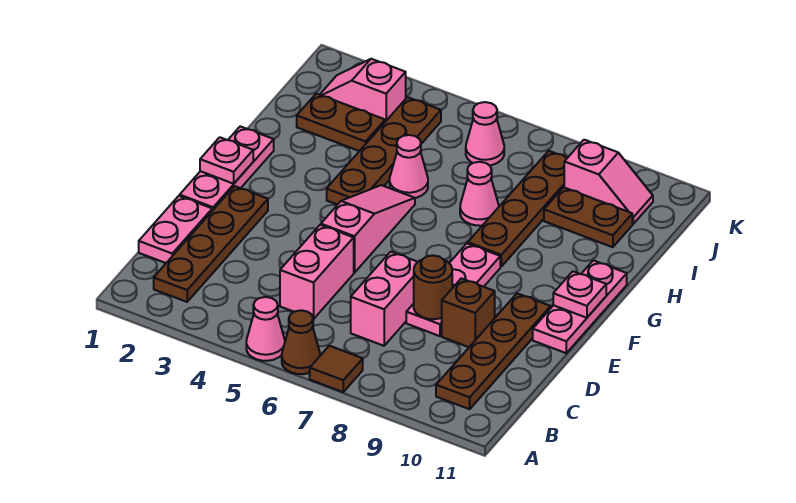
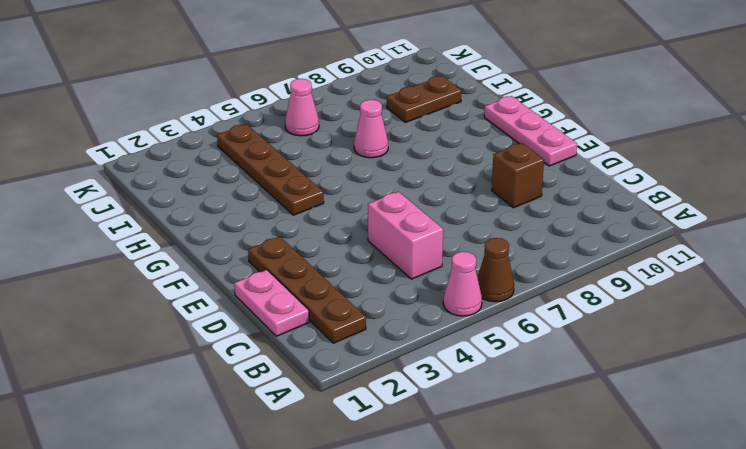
none -> brown 1x1 tile [310,346,363,392]
none -> brown 1x4 plate [436,293,551,409]
none -> pink 1x2 brick [351,252,417,346]

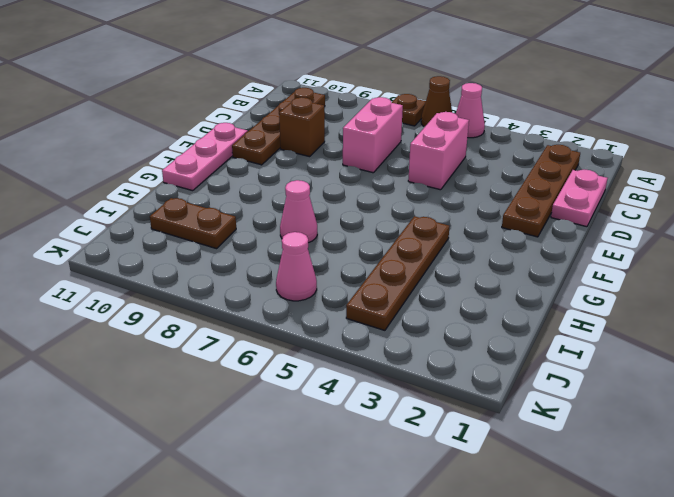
brown 1x1 plate [392,94,426,126] -> brown 1x1 tile [310,346,363,392]
none -> pink 1x3 plate [406,243,500,336]
none -> pink 1x3 plate [180,126,274,211]
none -> pink 1x3 slope [321,185,415,273]

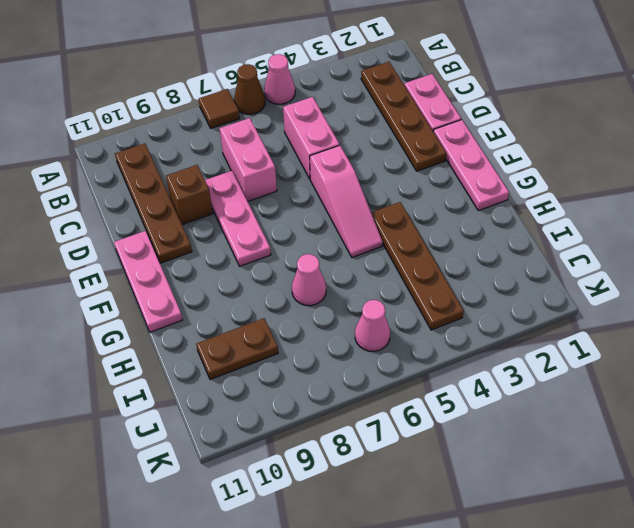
none -> brown 1x4 plate [468,151,567,267]
none -> pink 1x1 cone [390,135,428,198]
none -> brown 1x2 plate [297,93,385,151]

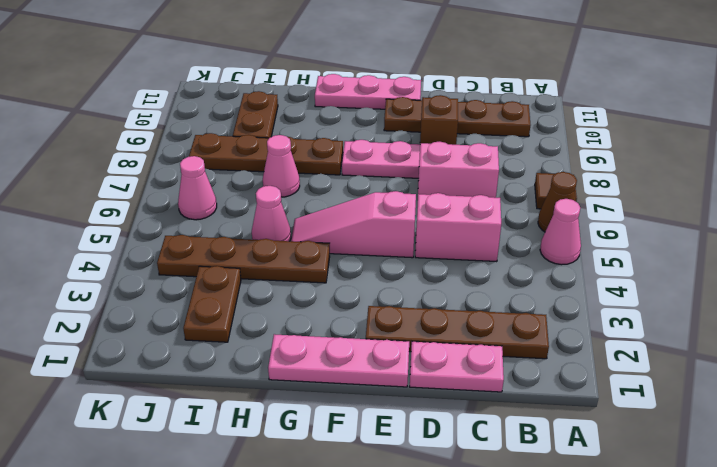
none -> pink 1x2 slope [320,59,406,122]
none -> pink 1x2 slope [564,140,653,224]
none -> brown 1x1 round brick [414,255,452,319]

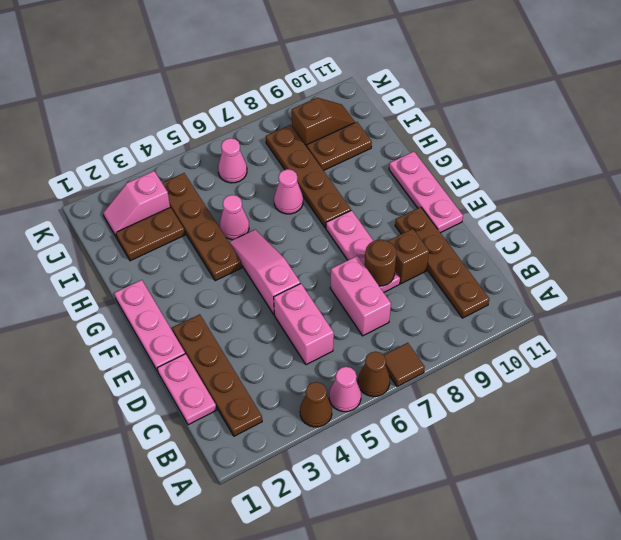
brown 1x1 cone [300,382,332,427] -> none
brown 1x2 slope [292,98,355,147] -> pink 1x2 slope [564,140,653,224]
none -> pink 1x1 plate [200,137,253,184]
none -> pink 1x1 plate [553,271,606,318]

